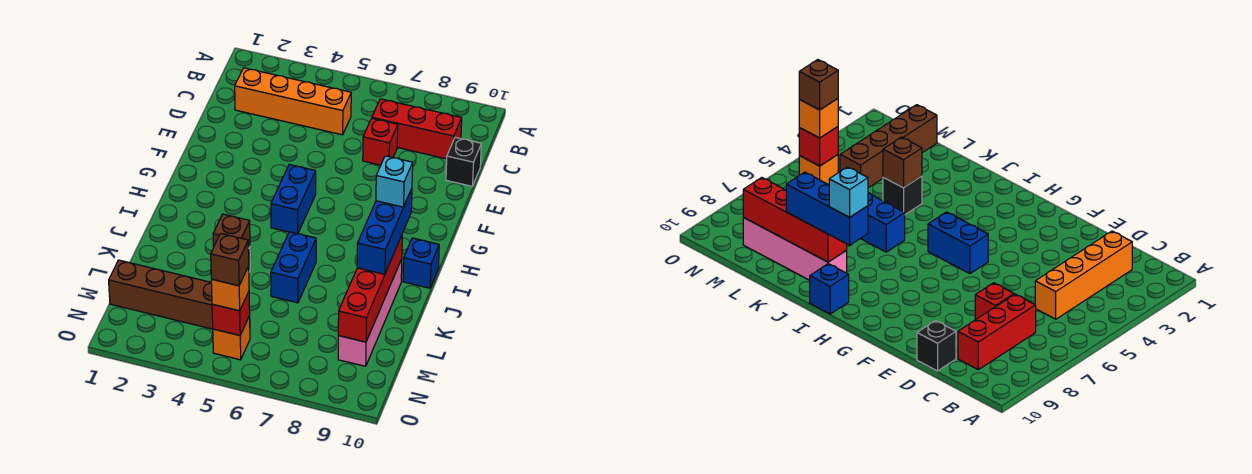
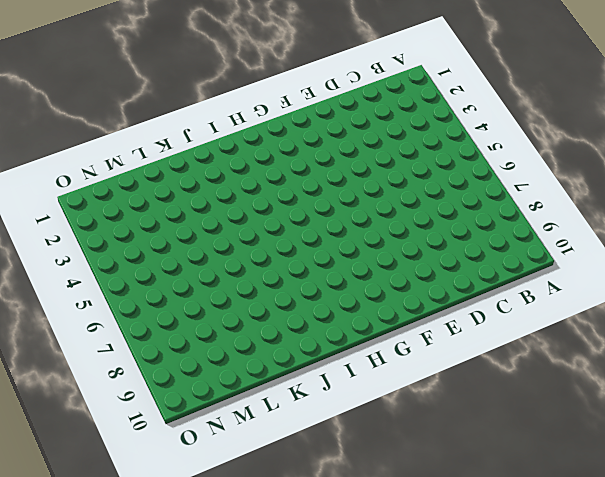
none -> orange 1x4 brick [235,68,351,135]
none -> red 1x3 brick [372,99,462,159]
none -> red 1x1 brick [363,118,398,165]

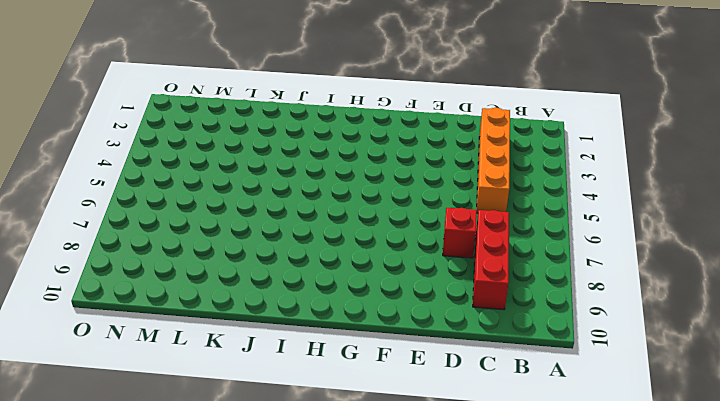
none -> black 1x1 brick [446,137,481,186]
none -> blue 1x2 brick [271,164,316,234]
none -> blue 1x1 brick [403,238,439,288]

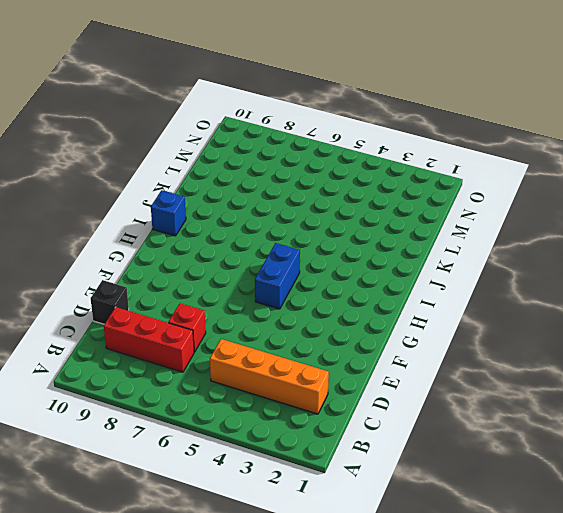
none -> blue 1x2 brick [271,232,316,303]
none -> pink 1x4 brick [338,259,402,366]
none -> black 1x1 brick [883,176,922,214]

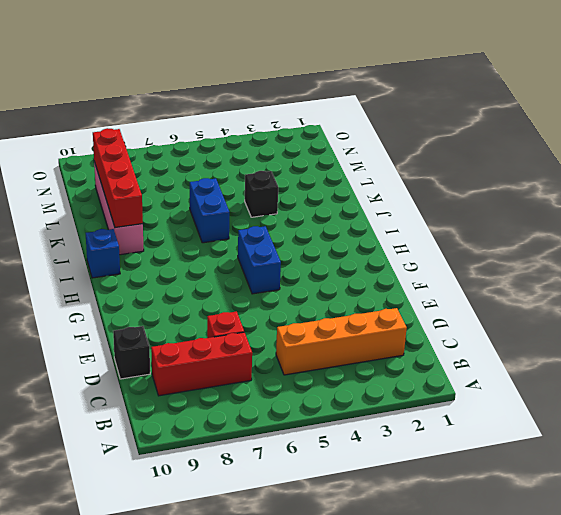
none -> brown 1x4 brick [109,260,213,329]
none -> orange 1x1 brick [213,316,250,360]
none -> brown 1x1 brick [213,214,250,248]

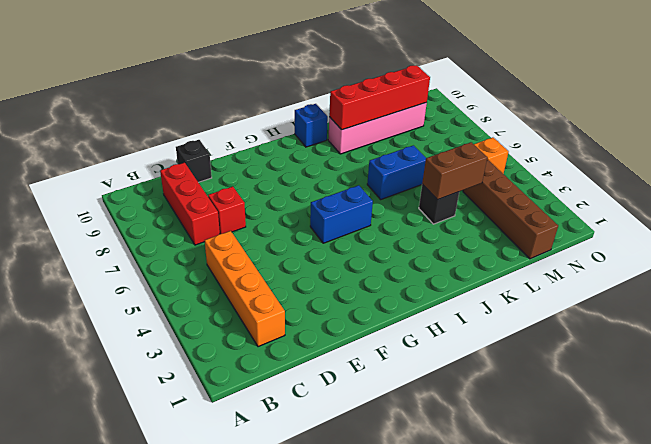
brown 1x2 brick [422,142,487,200] -> brown 1x1 brick [213,214,250,248]
none -> red 1x1 brick [212,292,250,335]
none -> blue 1x3 brick [357,189,412,274]
none -> orange 1x1 brick [211,266,249,311]

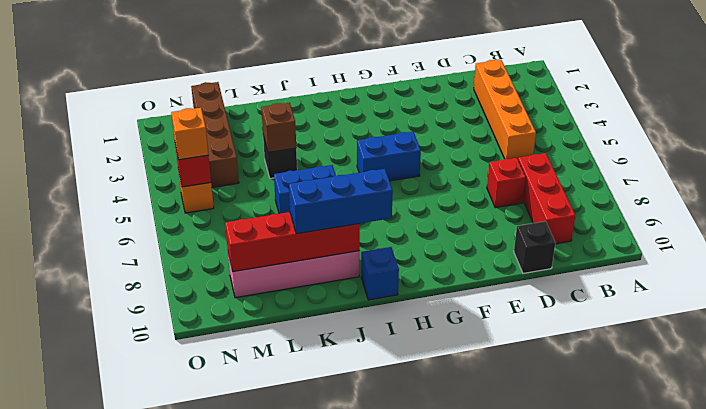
none -> cyan 1x1 brick [376,156,413,207]
none -> brown 1x1 brick [211,234,249,286]

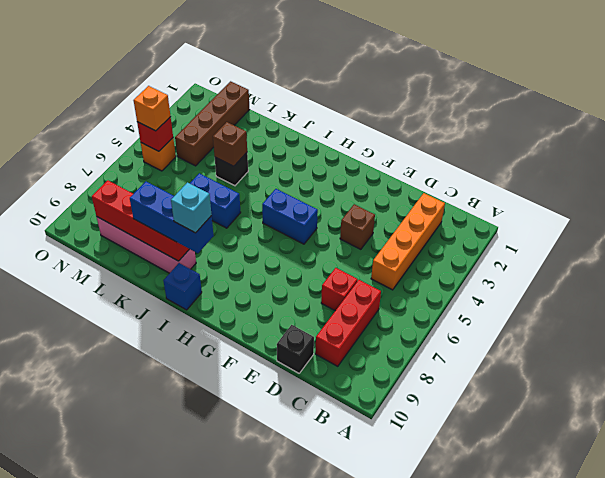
brown 1x1 brick [340,204,375,249] -> brown 1x1 brick moved to [211,234,249,286]

